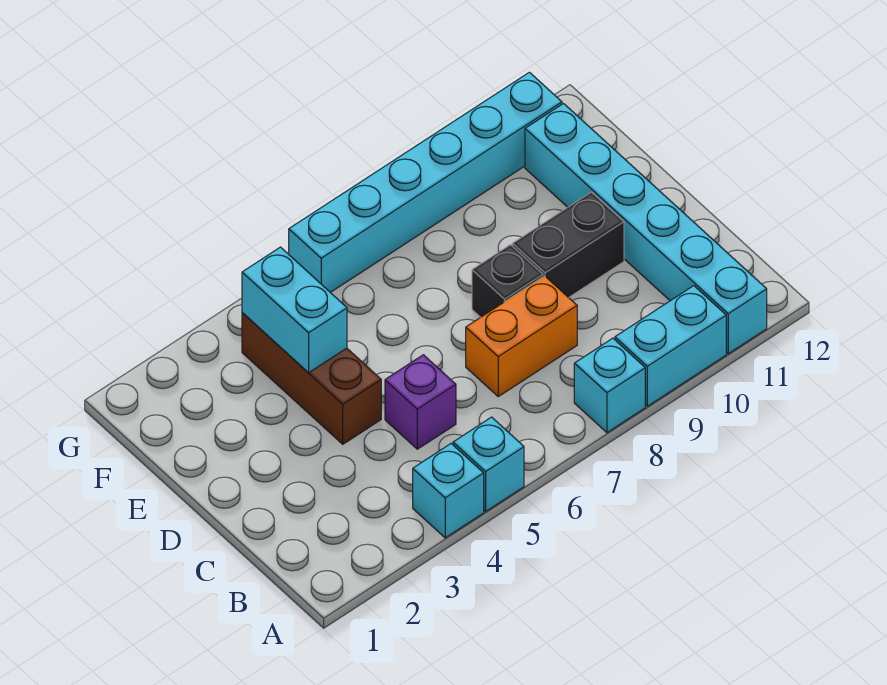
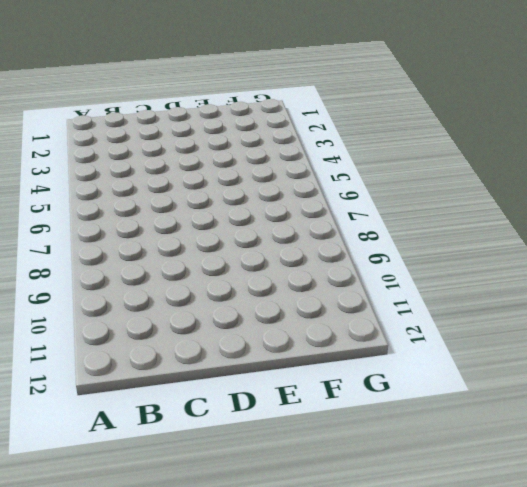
none -> cyan 1x1 brick [413,444,484,538]
none -> cyan 1x1 brick [453,417,524,511]
none -> cyan 1x1 brick [574,338,645,433]

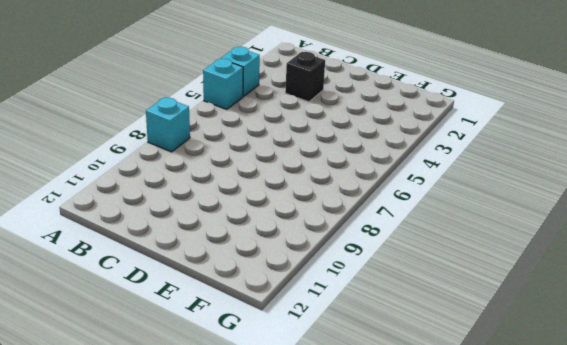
black 1x1 brick [285,52,325,102] -> black 1x1 brick moved to [472,245,543,317]
none -> cyan 1x2 brick [615,286,726,406]
none -> cyan 1x6 brick [525,104,767,354]
none -> purple 1x1 brick [385,355,456,449]

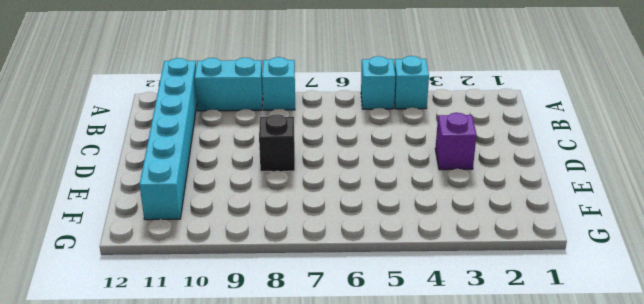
purple 1x1 brick [435,113,477,170] -> purple 1x1 brick moved to [385,355,456,449]
none -> orange 1x2 brick [466,276,577,396]
none -> brown 1x3 brick [242,313,381,444]
none -> black 1x2 brick [512,192,624,298]

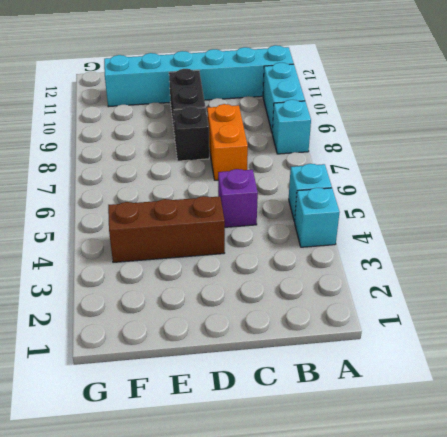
none -> cyan 1x6 brick [289,72,562,292]
none -> cyan 1x2 brick [242,247,347,373]

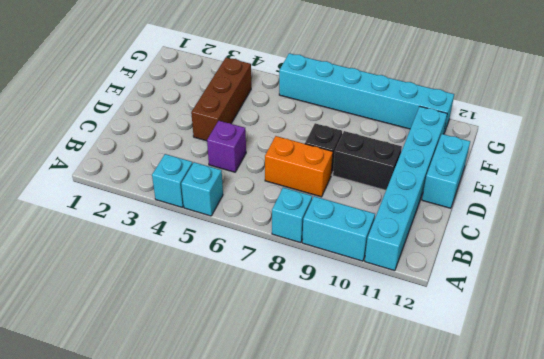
cyan 1x2 brick [422,134,470,208] -> cyan 1x2 brick moved to [242,247,347,373]

